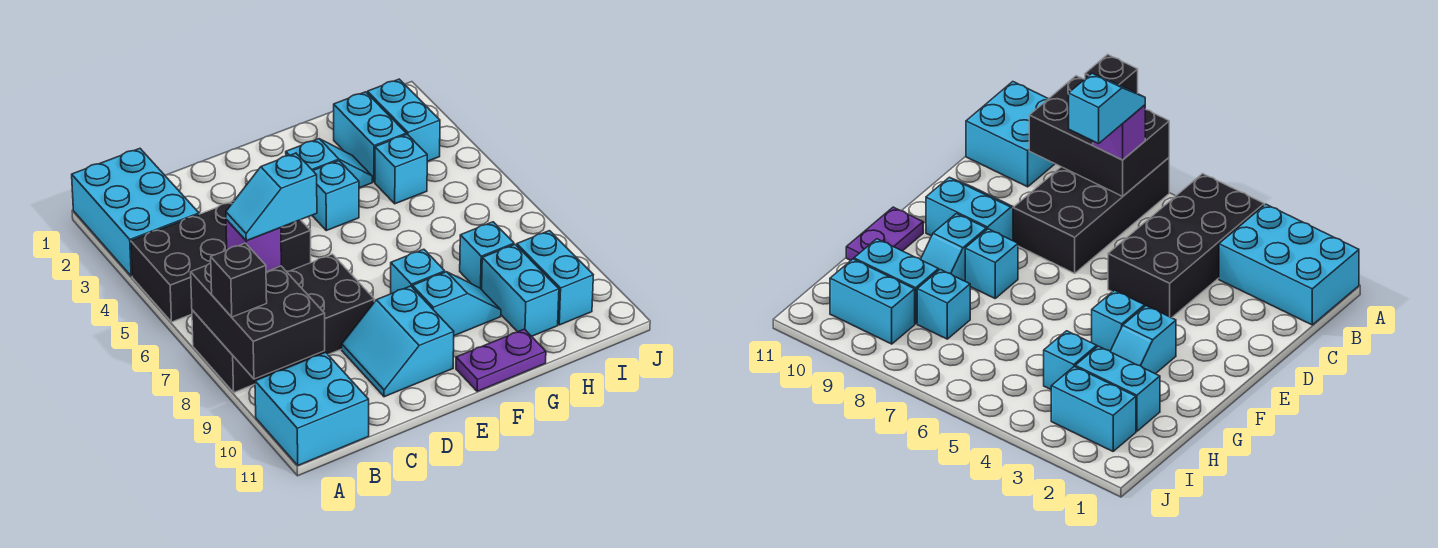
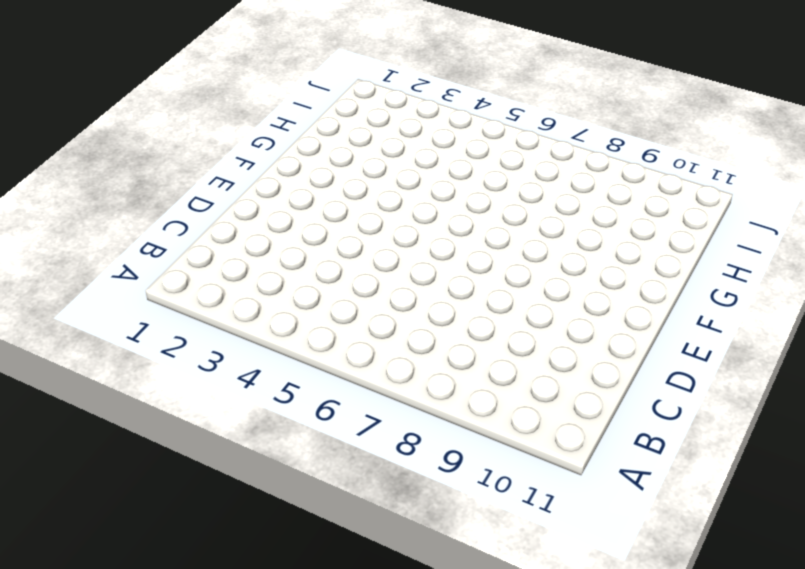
none -> cyan 2x3 brick [72,149,199,276]
none -> black 2x4 brick [131,201,311,322]
none -> black 2x4 brick [192,254,374,392]

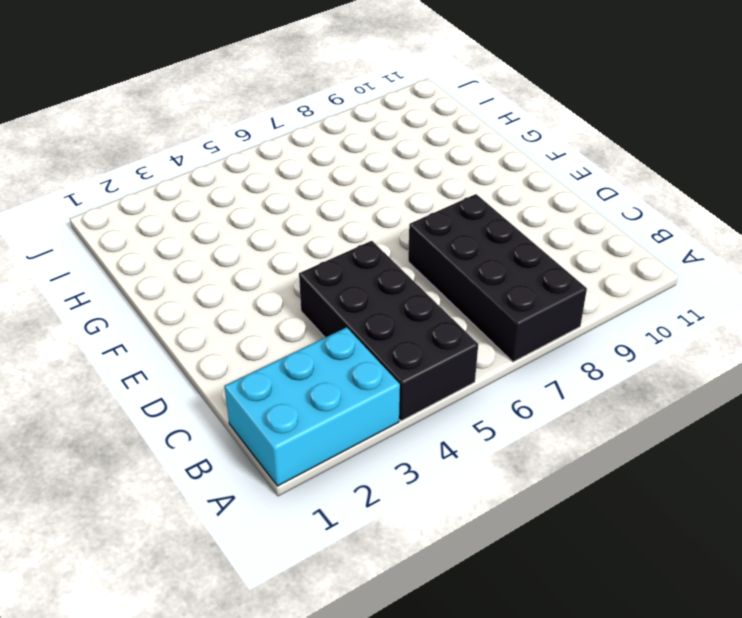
none -> cyan 2x2 brick [255,352,369,465]
none -> cyan 2x2 slope [342,286,454,397]
none -> cyan 1x2 slope [286,139,372,188]

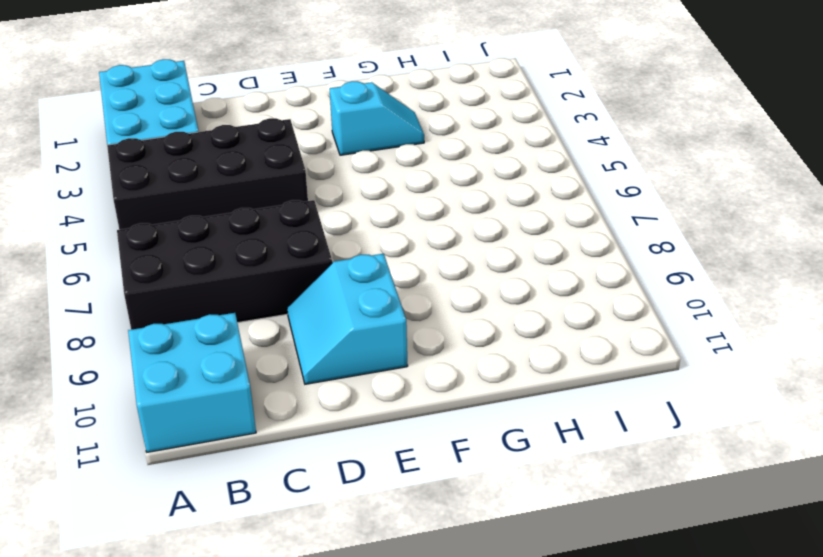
none -> cyan 1x1 brick [312,161,359,231]
none -> cyan 1x1 brick [391,249,445,294]
none -> cyan 1x2 slope [412,272,501,336]

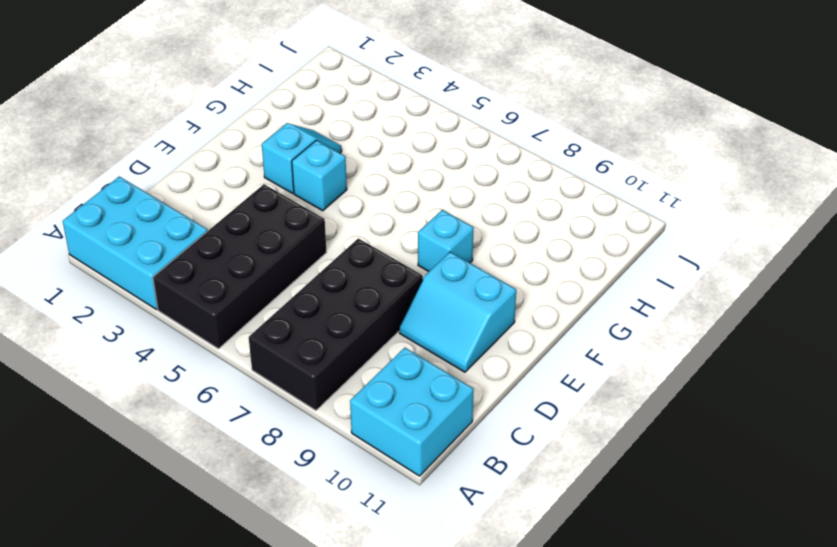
none -> cyan 1x2 slope [412,272,501,336]
none -> purple 1x2 plate [456,329,546,391]
none -> cyan 1x2 brick [334,92,406,182]

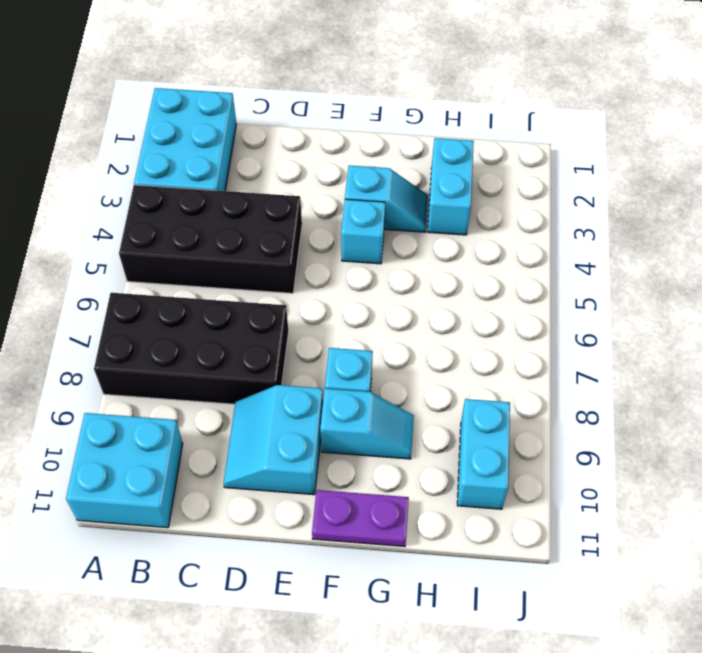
none -> cyan 1x1 brick [375,134,427,204]
none -> cyan 1x1 brick [460,222,514,290]
none -> cyan 1x2 brick [482,245,559,336]

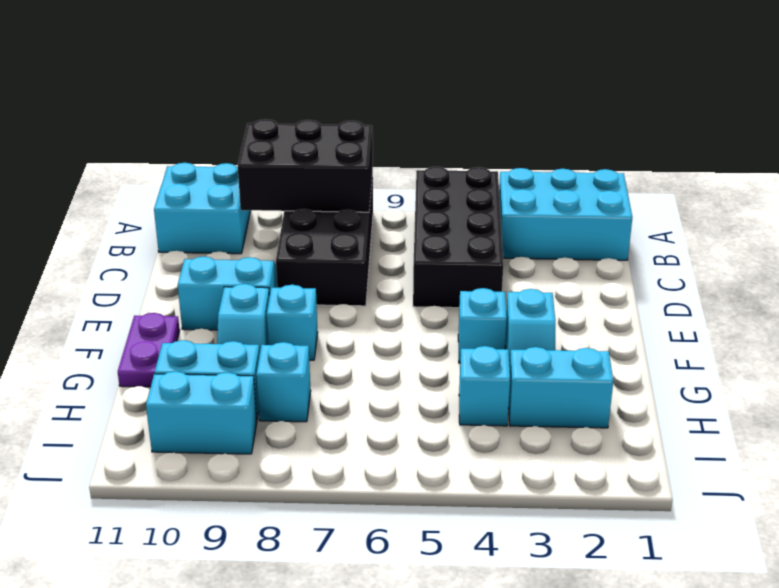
none -> cyan 1x2 brick [367,79,440,161]
none -> black 1x1 brick [211,243,267,317]
none -> purple 1x1 brick [226,219,281,272]

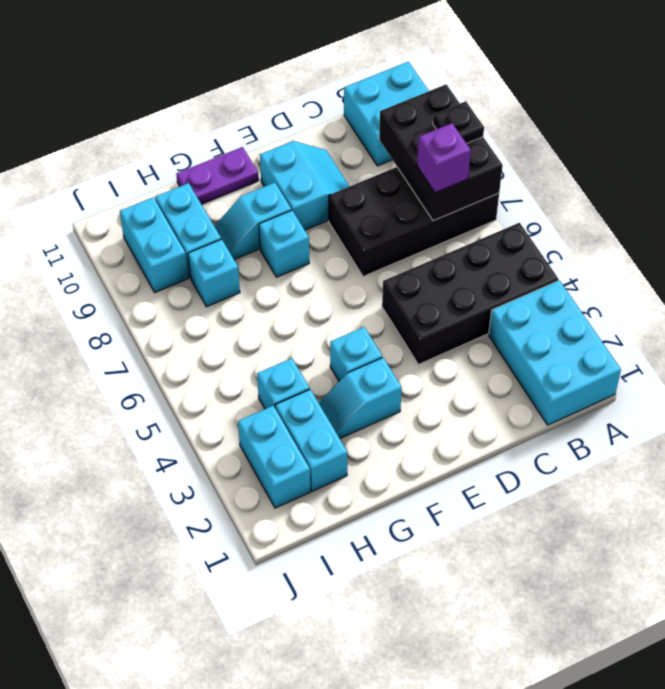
black 1x1 plate [433,101,484,144] -> black 1x1 brick [211,243,267,317]
none -> cyan 1x2 slope [226,153,317,241]

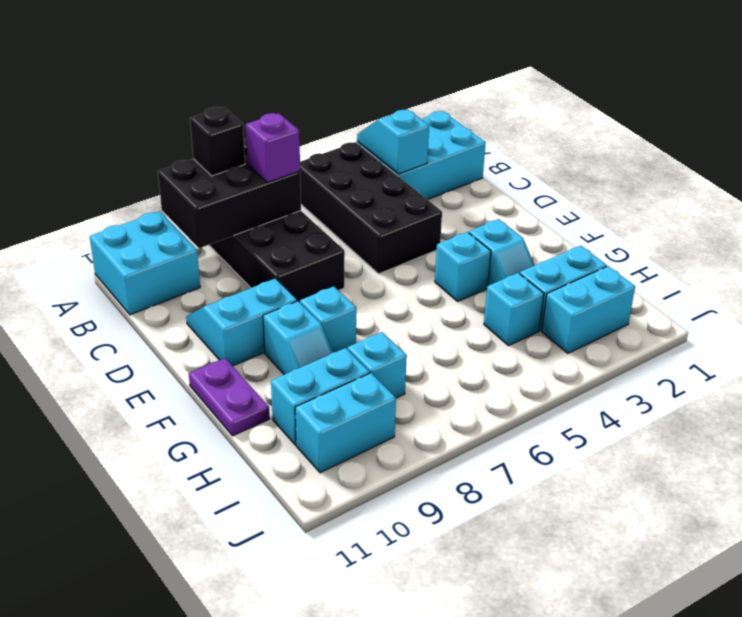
cyan 1x2 slope [357,109,429,174] -> cyan 1x2 slope moved to [226,153,317,241]

